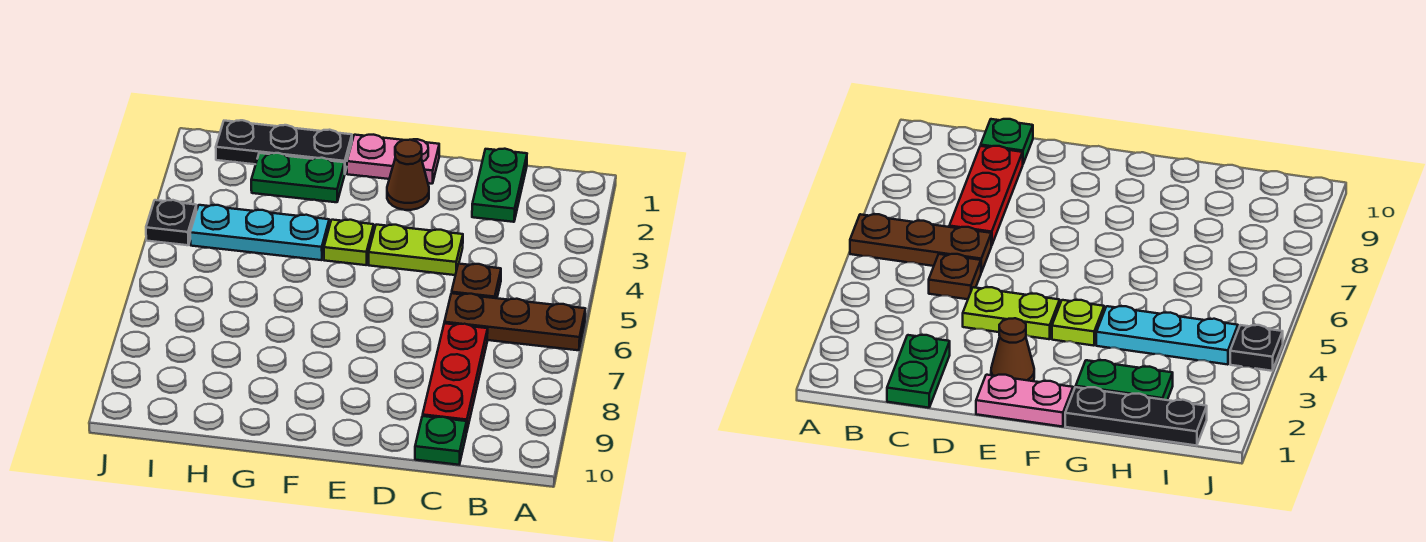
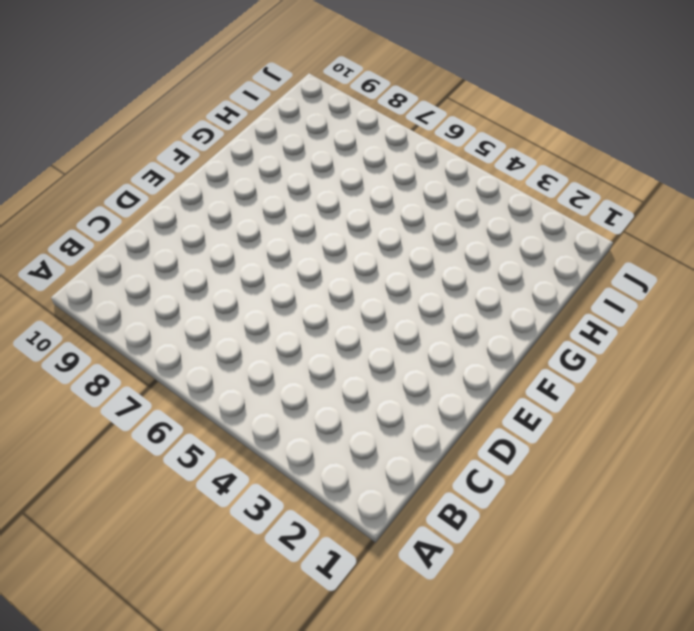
none -> brown 1x3 plate [444,293,585,350]
none -> green 1x2 plate [472,149,527,222]
none -> brown 1x1 plate [452,264,501,298]

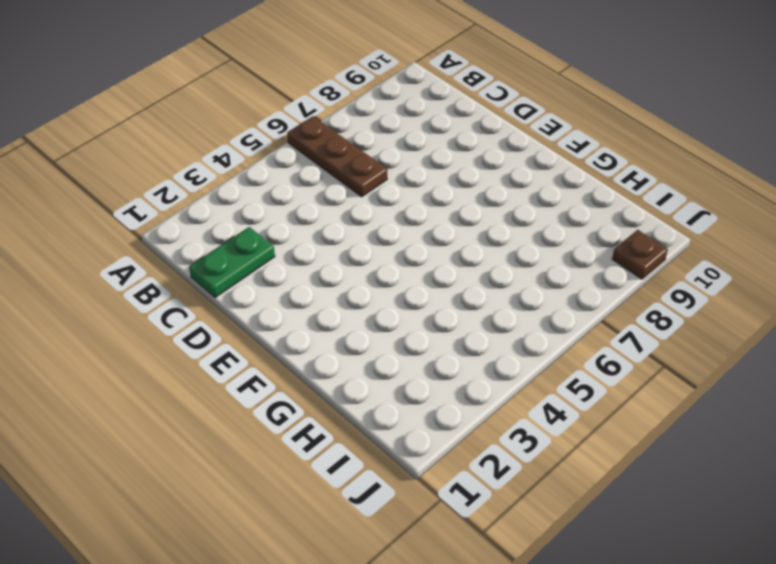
brown 1x1 plate [612,230,668,279] -> brown 1x1 plate moved to [452,264,501,298]
none -> red 1x3 plate [423,323,488,433]
none -> green 1x1 plate [415,416,467,465]
none -> lime 1x2 plate [369,225,463,275]

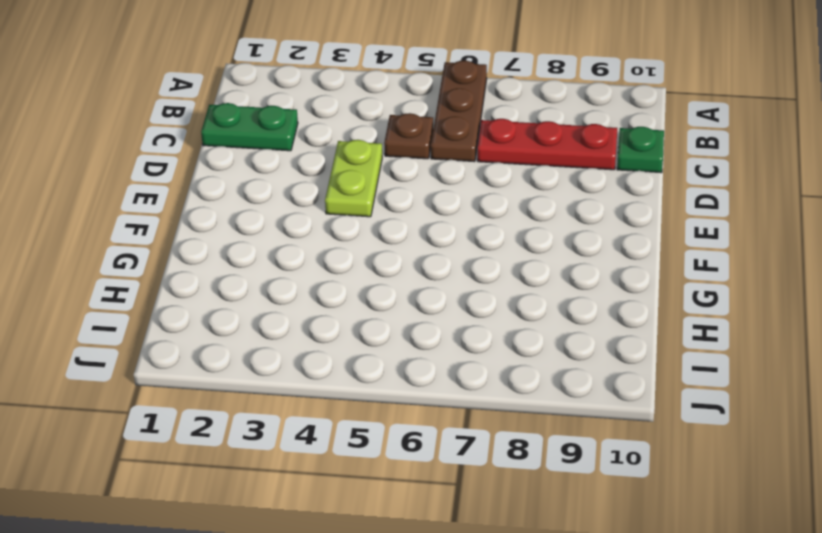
none -> pink 1x2 plate [347,135,439,184]
none -> brown 1x1 cone [387,140,429,210]
none -> lime 1x1 plate [324,220,374,265]

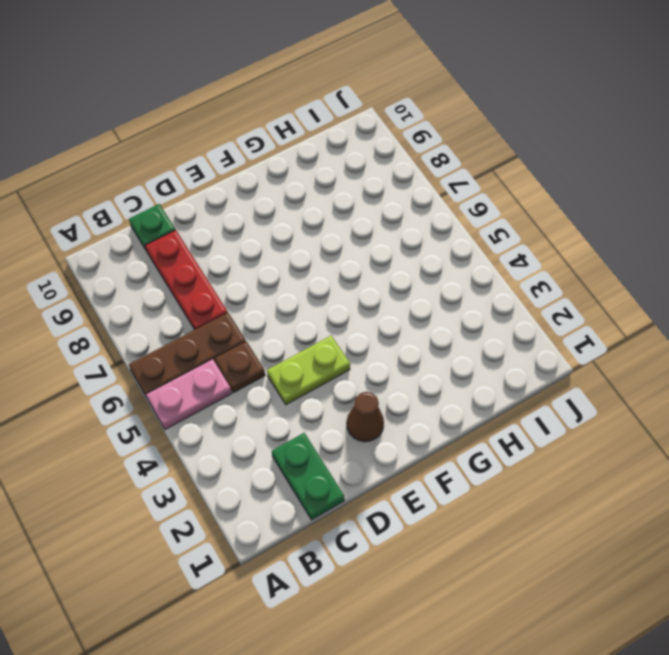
pink 1x2 plate [146,359,232,430] -> pink 1x2 plate moved to [347,135,439,184]
none -> lime 1x1 plate [324,220,374,265]
none -> black 1x3 plate [216,120,352,172]
none -> green 1x2 plate [251,153,345,202]

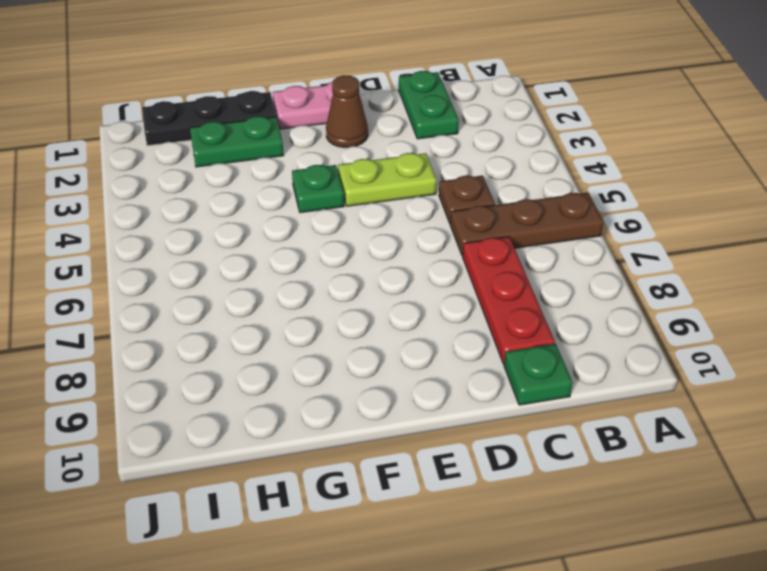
green 1x1 plate [292,165,344,213] -> lime 1x1 plate [324,220,374,265]
none -> cyan 1x3 plate [190,205,329,260]
none -> black 1x1 plate [146,200,197,245]

